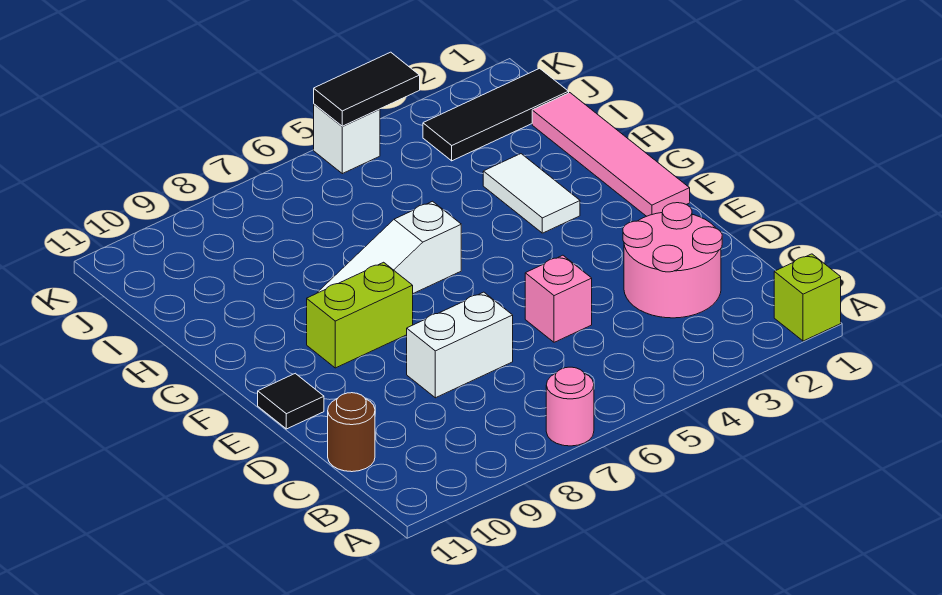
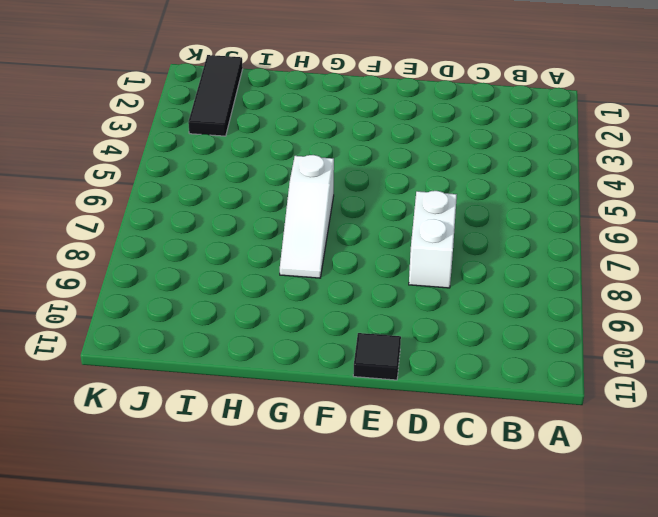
none -> lime 1x1 brick [774,254,841,341]
none -> pink 1x1 round brick [546,367,594,446]
none -> pink 2x2 round brick [623,203,722,318]

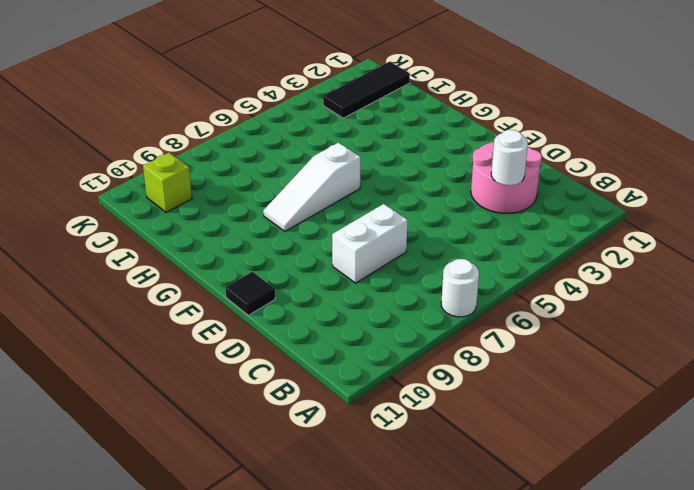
white 1x1 round brick [441,259,479,317] -> pink 1x1 round brick [546,367,594,446]
white 1x1 round brick [491,130,528,185] -> none
lime 1x1 brick [143,153,192,212] -> lime 1x1 brick moved to [774,254,841,341]
none -> brown 1x1 round brick [328,393,375,472]
none -> pink 1x1 brick [525,255,592,342]
none -> pink 1x4 tile [532,93,690,216]

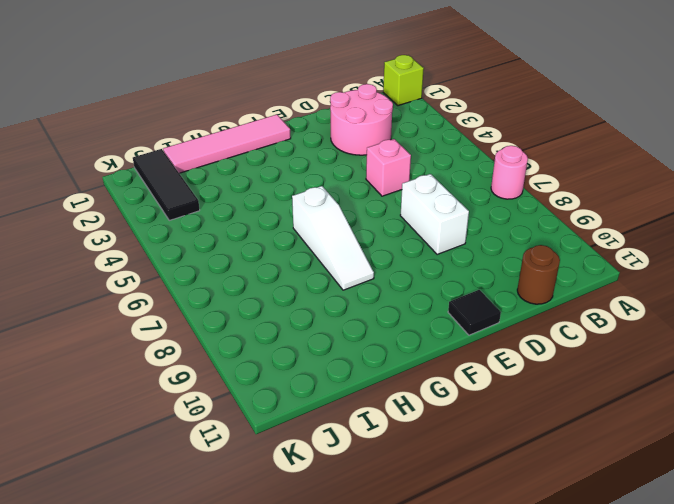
none -> lime 1x2 brick [307,262,413,368]
none -> white 1x2 tile [483,154,580,233]
none -> white 1x1 brick [314,104,380,174]

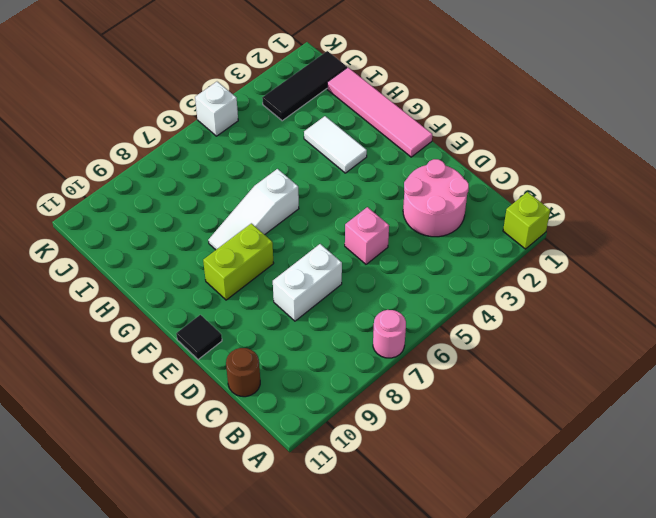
none -> black 1x2 tile [314,52,420,126]

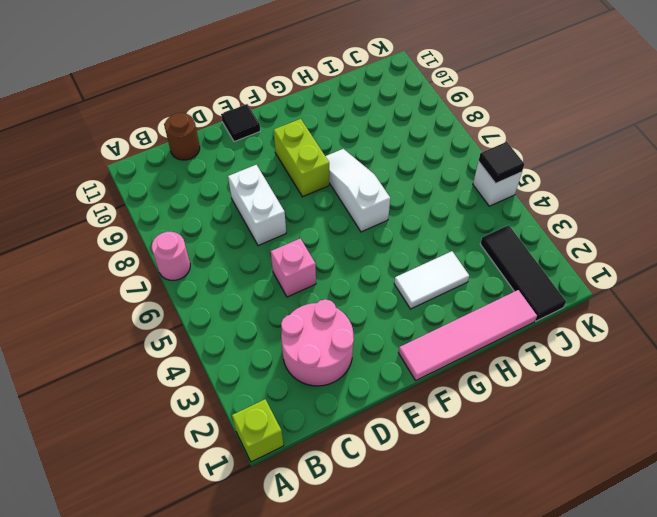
black 1x1 tile [478,142,524,183] -> black 1x2 tile [314,52,420,126]

